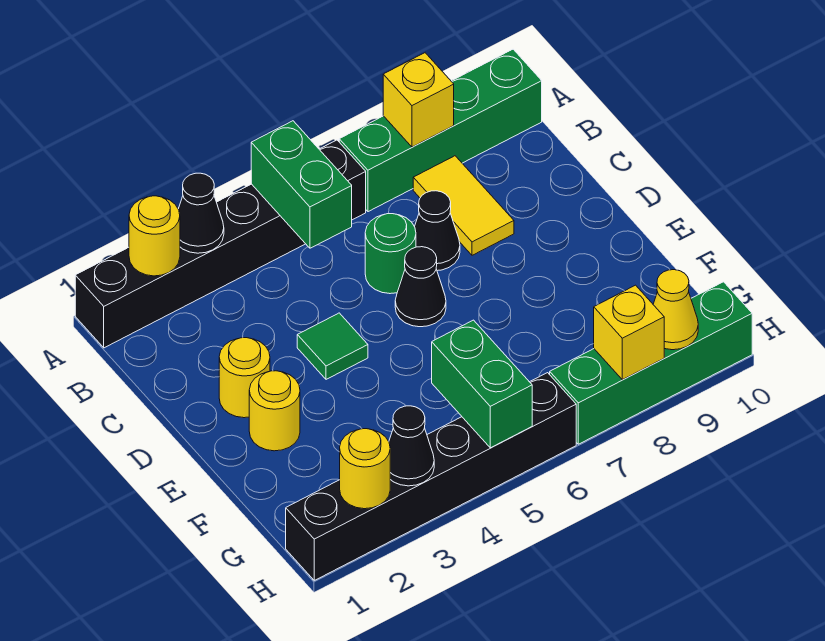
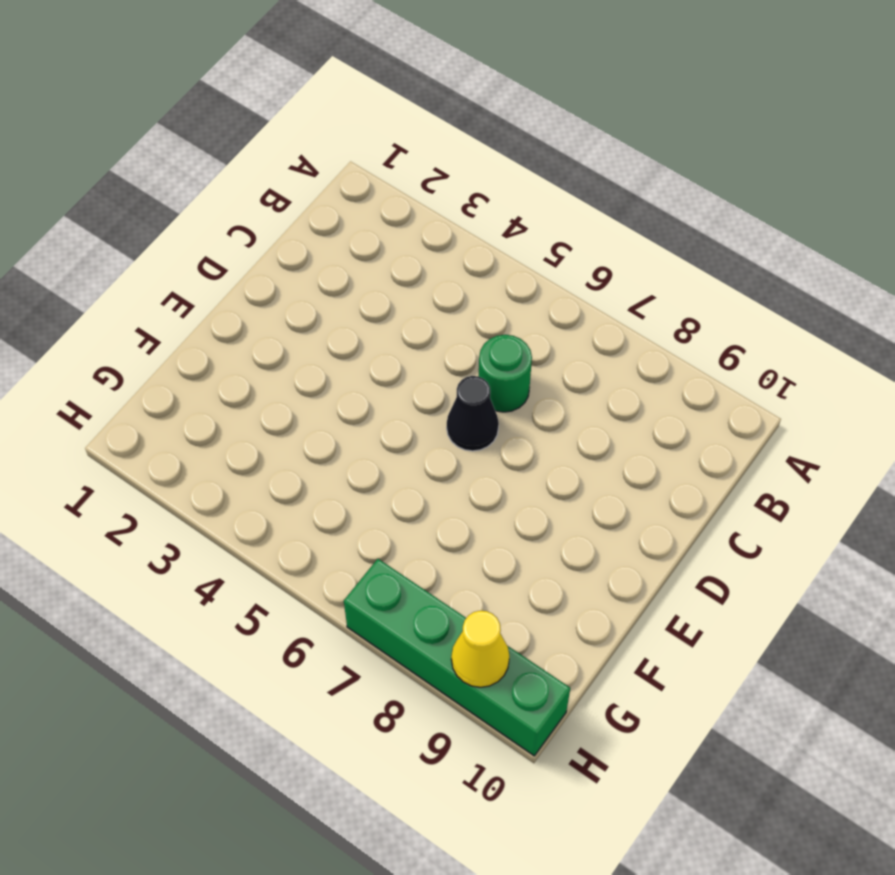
none -> black 1x6 brick [75,140,366,348]
none -> green 1x4 brick [339,49,542,212]
none -> yellow 1x2 tile [413,156,514,255]

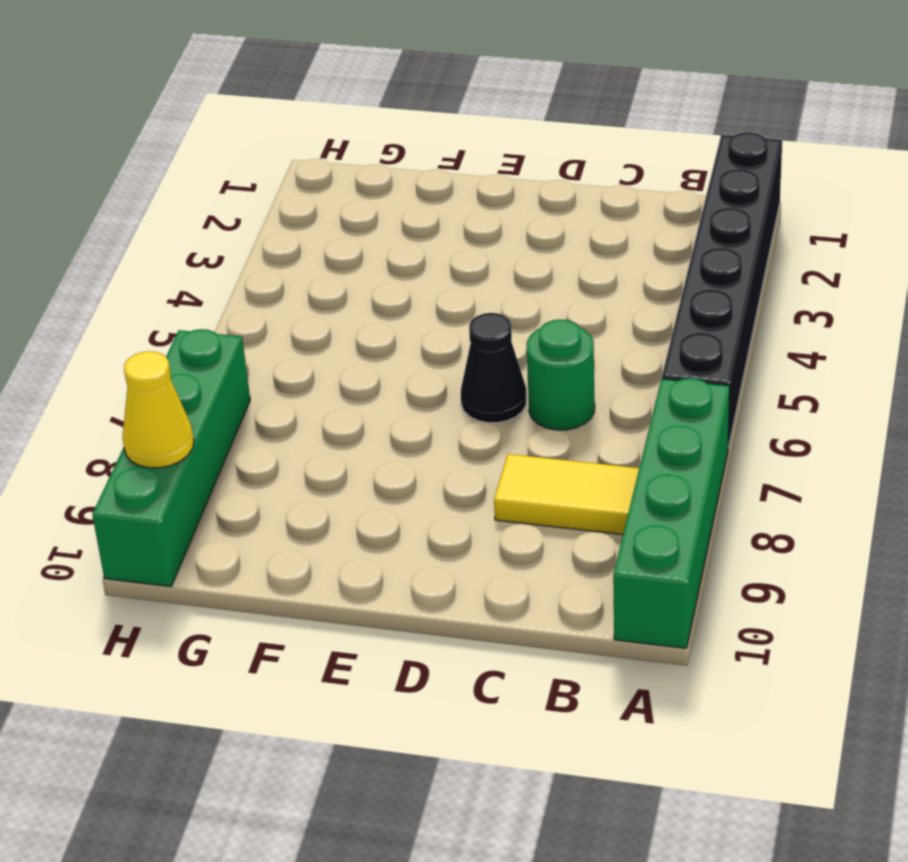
none -> black 1x1 cone [415,191,460,271]
none -> yellow 1x1 round brick [219,338,270,418]
none -> green 1x1 tile [297,313,368,379]

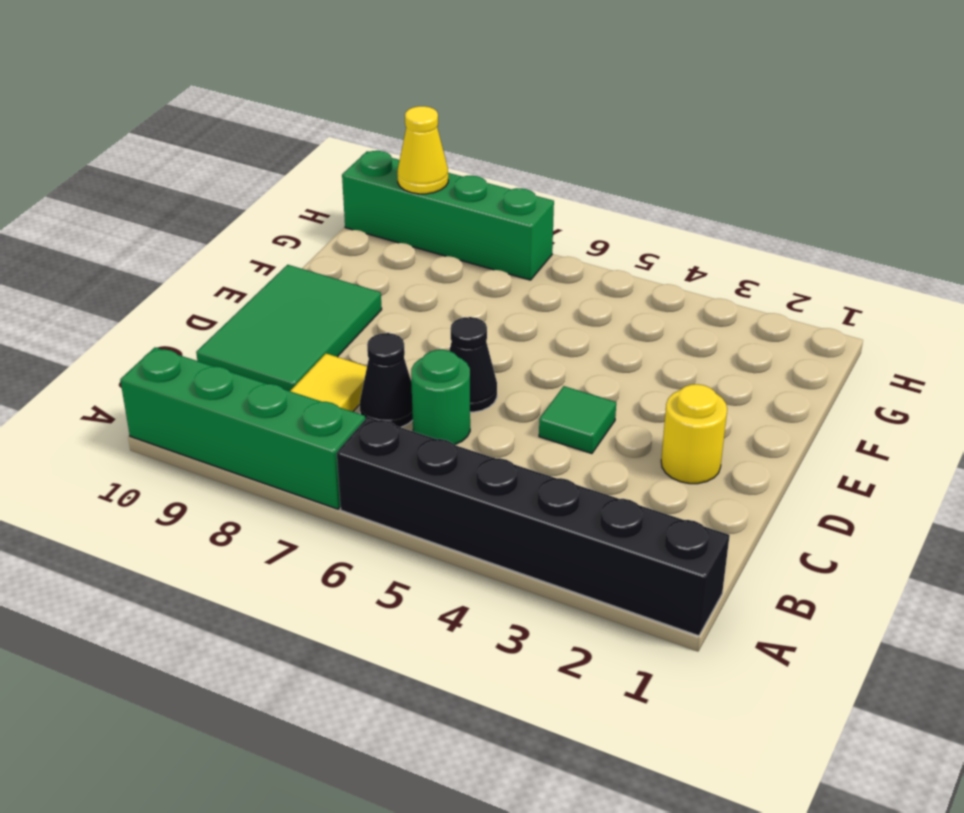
green 2x3 tile [196,265,382,391] -> none
none -> yellow 1x1 round brick [249,371,300,451]
none -> black 1x6 brick [286,373,576,580]
none -> yellow 1x1 round brick [129,196,180,276]

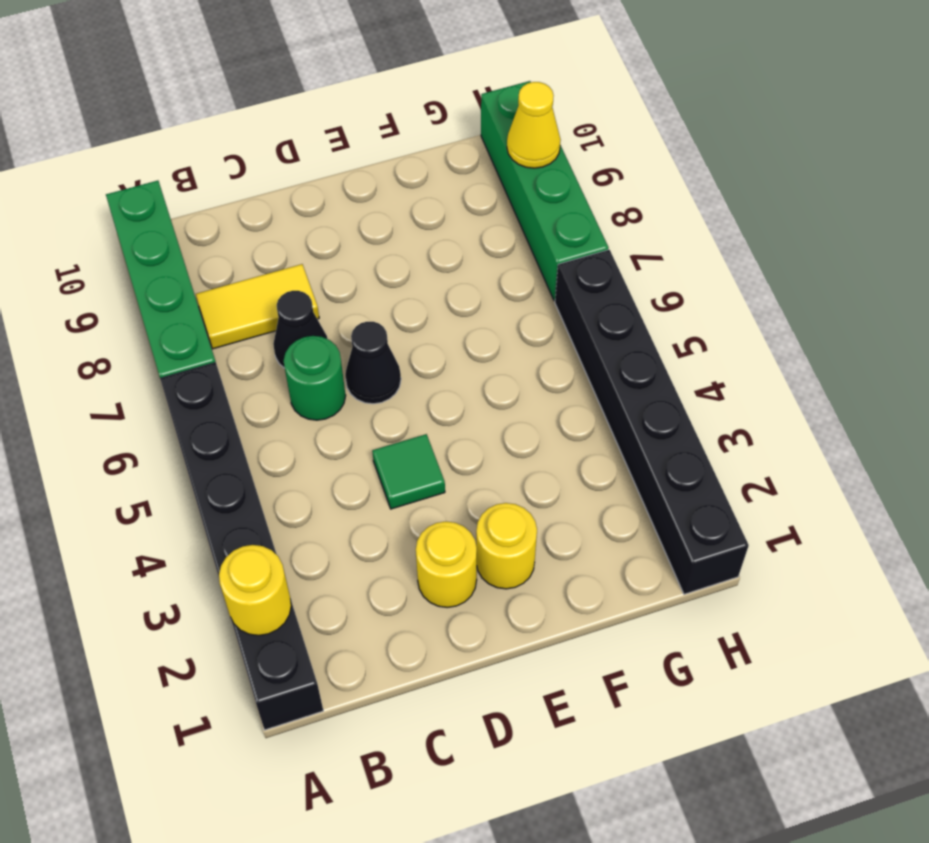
none -> black 1x1 cone [179,173,224,253]
none -> green 1x2 brick [251,121,352,248]
none -> yellow 1x1 brick [383,53,454,147]

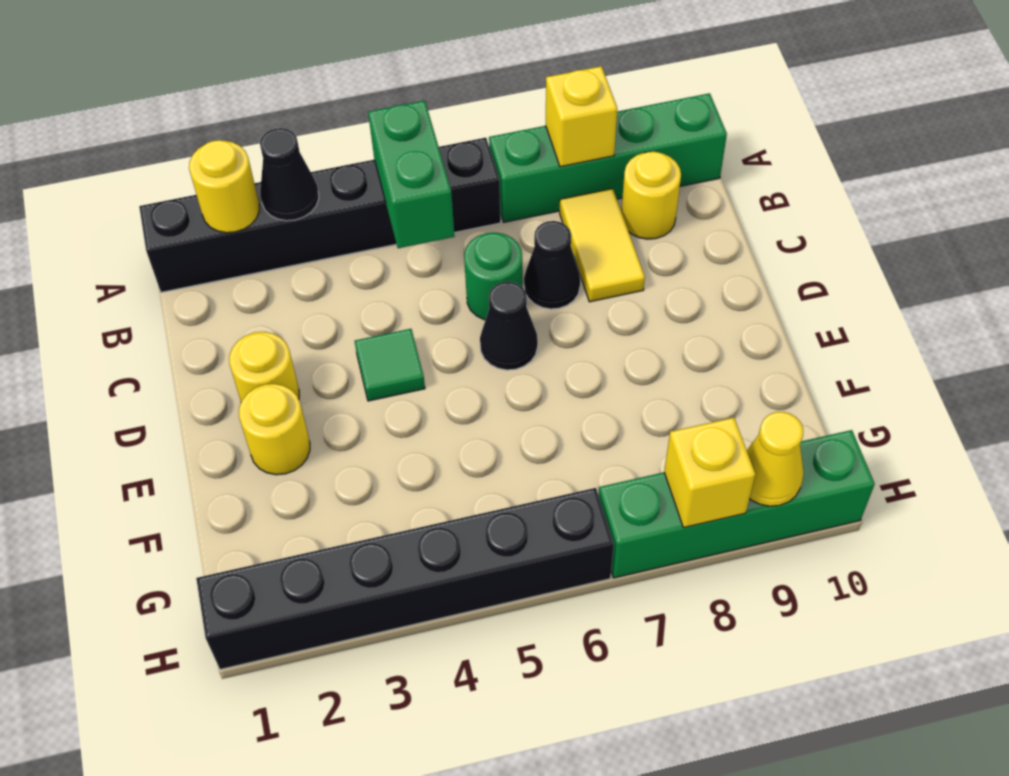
yellow 1x1 round brick [621,152,681,239] -> yellow 1x1 round brick moved to [340,429,390,509]
none -> green 1x2 brick [432,320,532,448]
none -> black 1x1 cone [389,406,434,486]

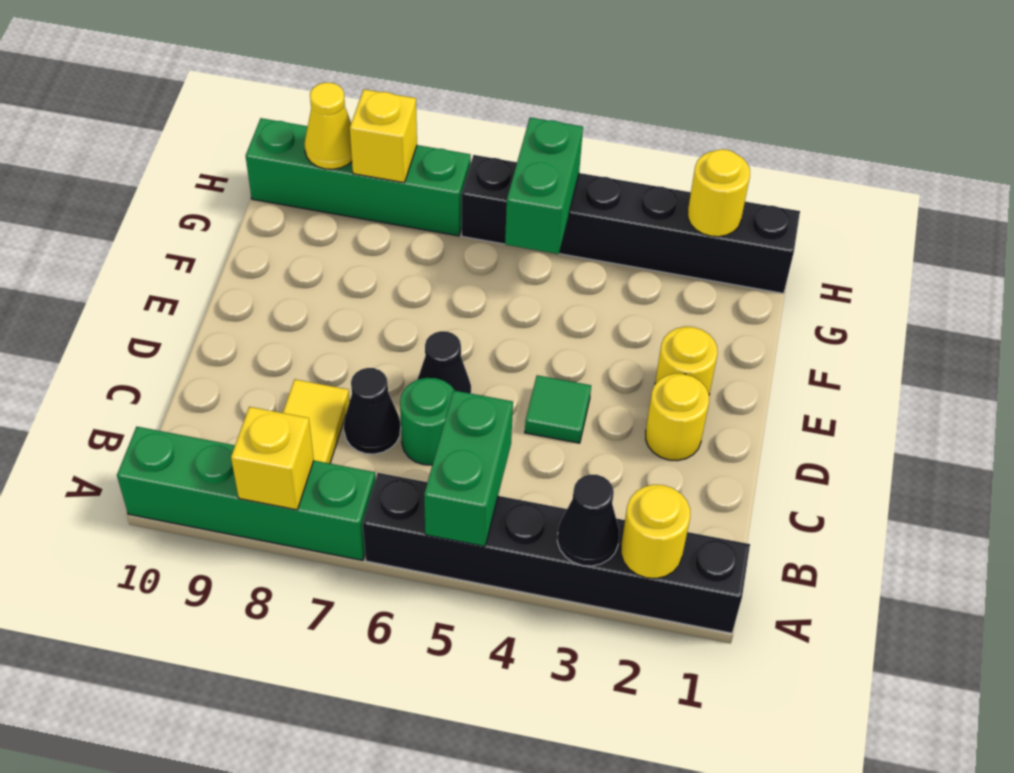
none -> black 1x1 cone [389,406,434,486]

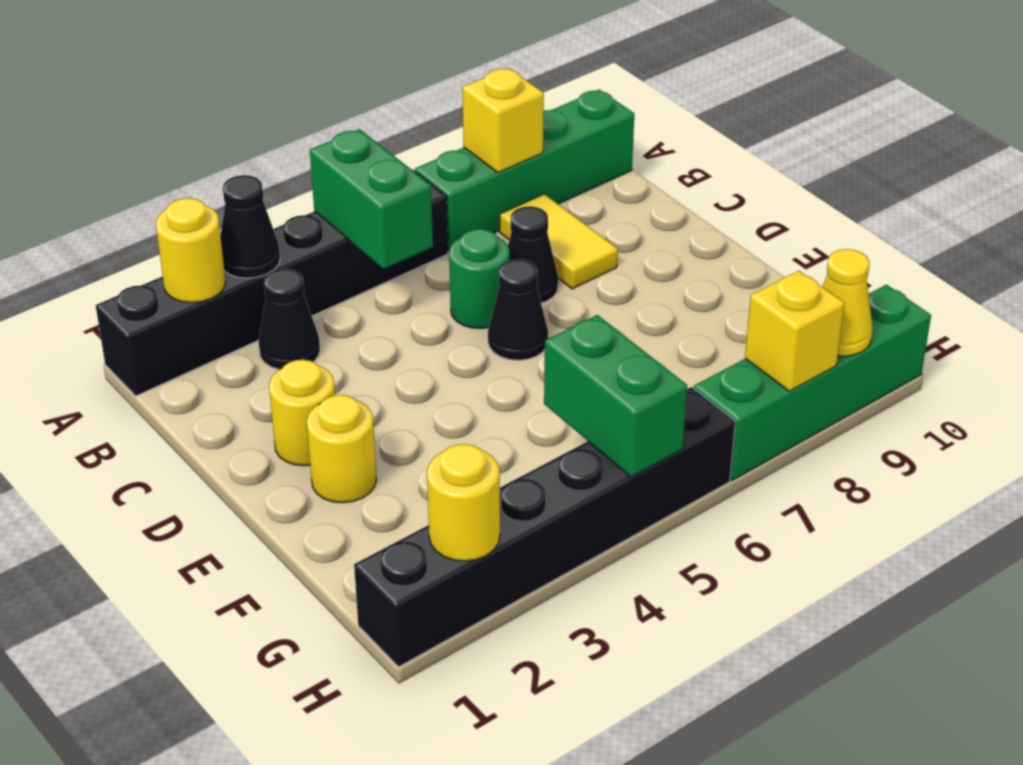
black 1x1 cone [259,269,320,370] -> black 1x1 cone moved to [389,406,434,486]
none -> green 1x1 tile [297,313,368,379]

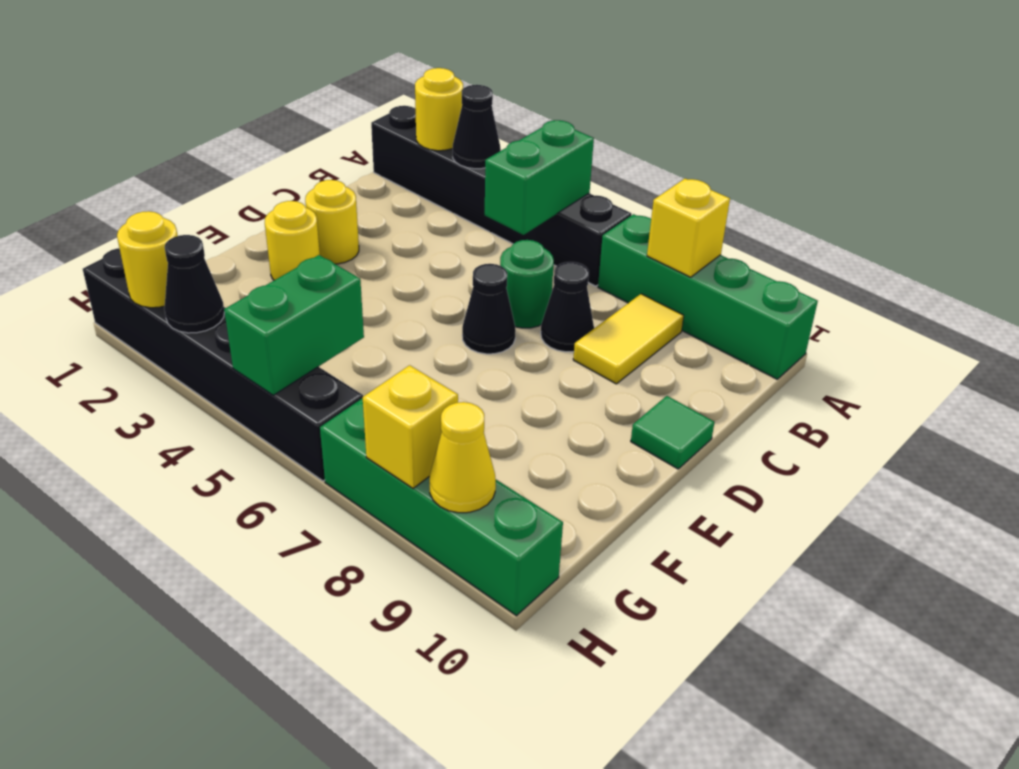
green 1x1 tile [631,396,715,469] -> green 1x1 tile moved to [297,313,368,379]

